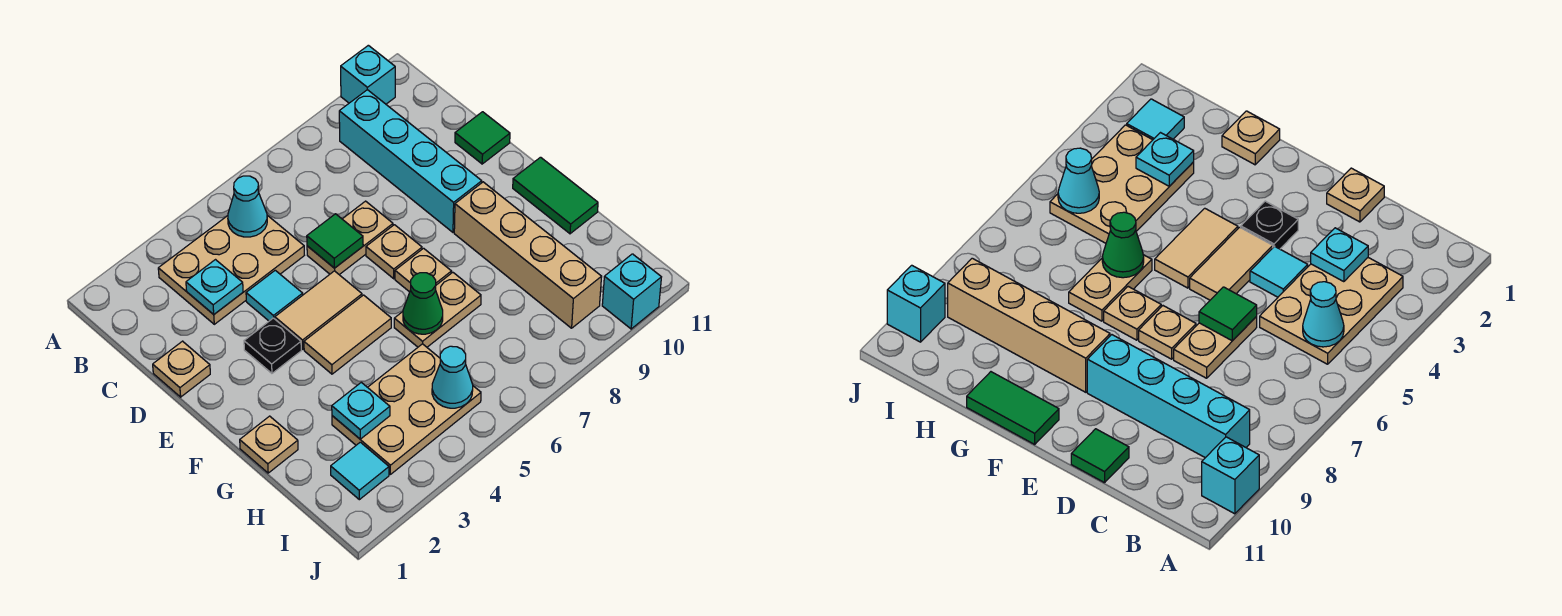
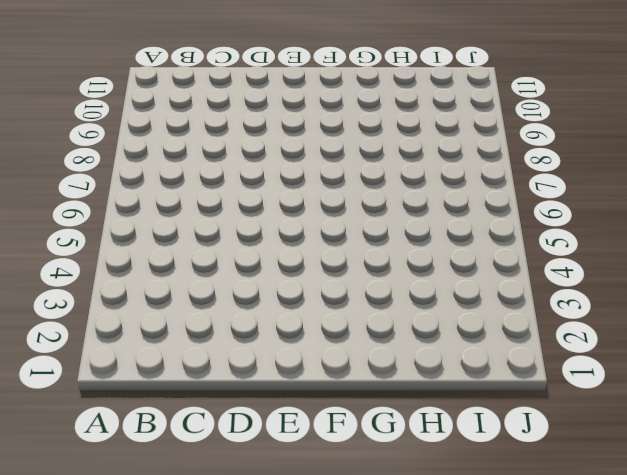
none -> cyan 1x1 brick [341,45,395,104]
none -> tan 2x3 plate [158,215,304,324]
none -> cyan 1x4 brick [339,90,482,232]

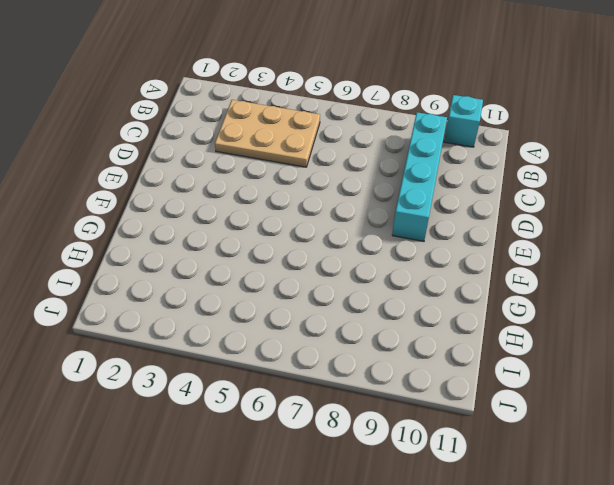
none -> tan 1x1 plate [153,341,210,397]
none -> cyan 1x1 tile [246,270,303,321]
none -> tan 1x2 plate [307,201,393,275]

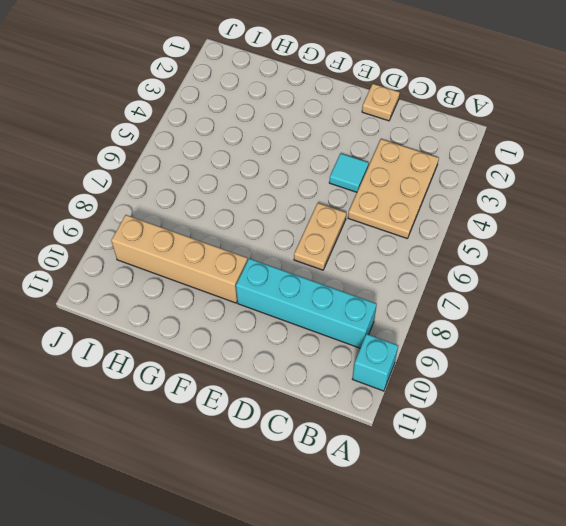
none -> green 1x1 tile [455,112,510,164]
none -> black 1x1 plate [244,318,301,373]
none -> tan 1x2 tile [275,271,362,349]

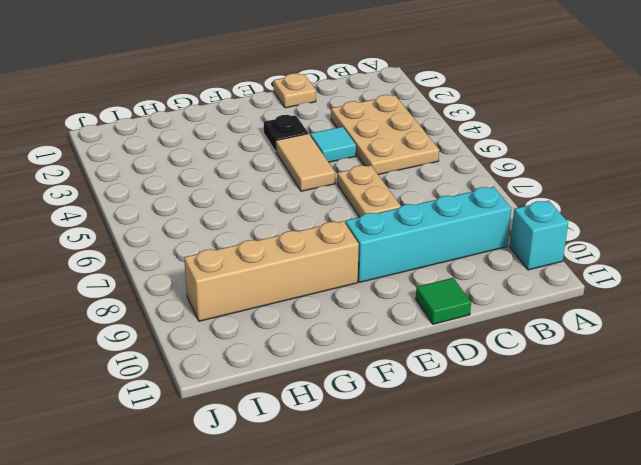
none -> tan 1x1 plate [366,225,422,279]
none -> tan 1x2 tile [304,295,391,374]
none -> tan 1x1 plate [395,248,451,292]

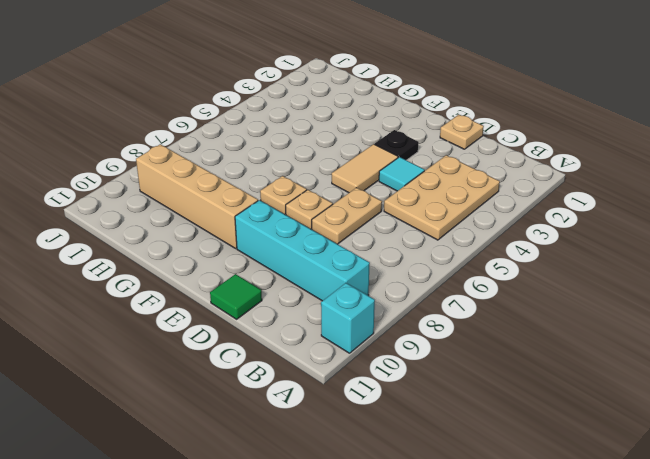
none -> tan 1x2 tile [304,295,391,374]
none -> green 1x2 tile [513,157,598,234]
none -> tan 1x1 plate [240,416,298,473]

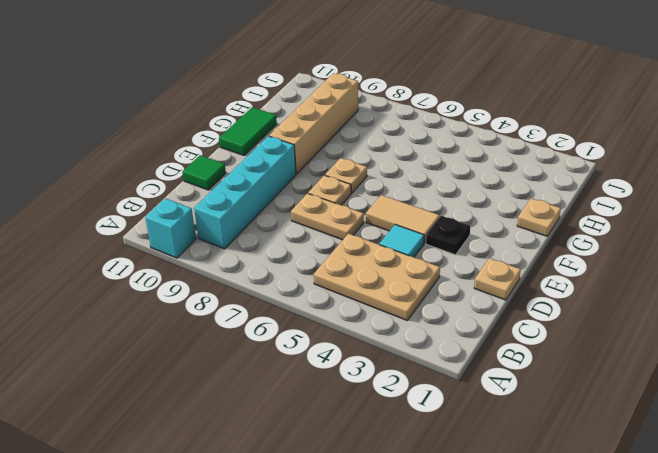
none -> tan 1x2 tile [304,295,391,374]
none -> tan 1x2 plate [394,272,481,347]
none -> tan 2x3 plate [332,344,481,474]

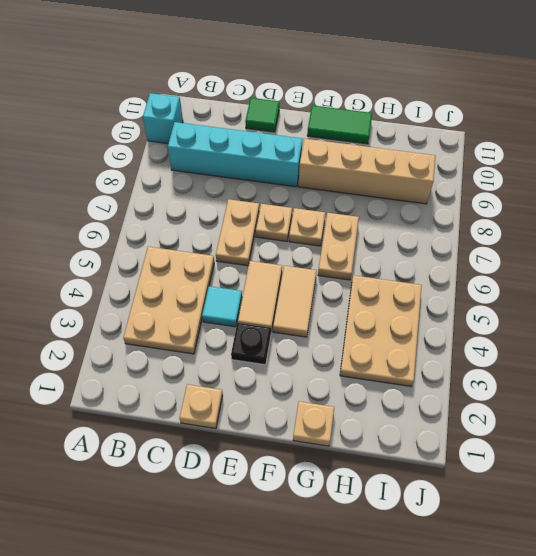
none -> cyan 1x1 tile [331,442,389,500]
none -> cyan 1x1 brick [602,254,661,329]
none -> cyan 1x1 cone [228,176,267,237]

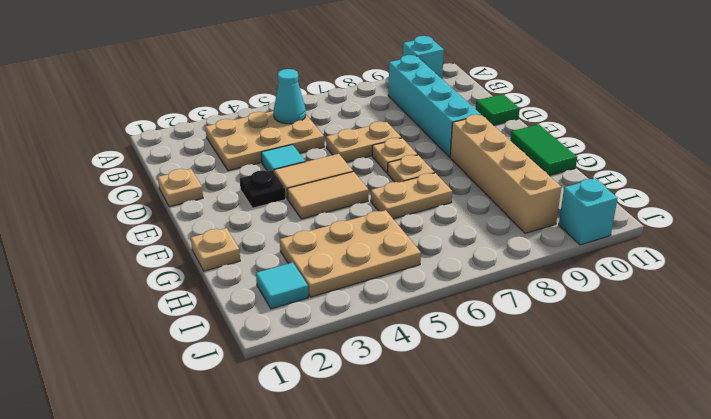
none -> cyan 1x1 plate [186,260,243,314]
none -> green 1x1 tile [307,214,363,268]
none -> green 1x1 cone [403,273,443,334]

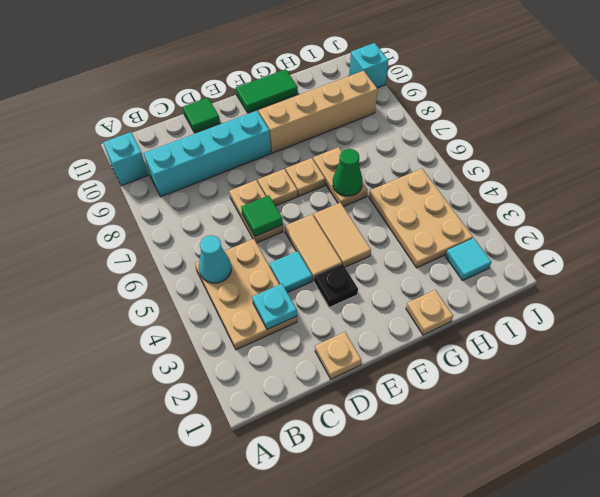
none -> cyan 1x1 plate [332,382,390,439]
none -> cyan 1x1 cone [432,346,473,408]

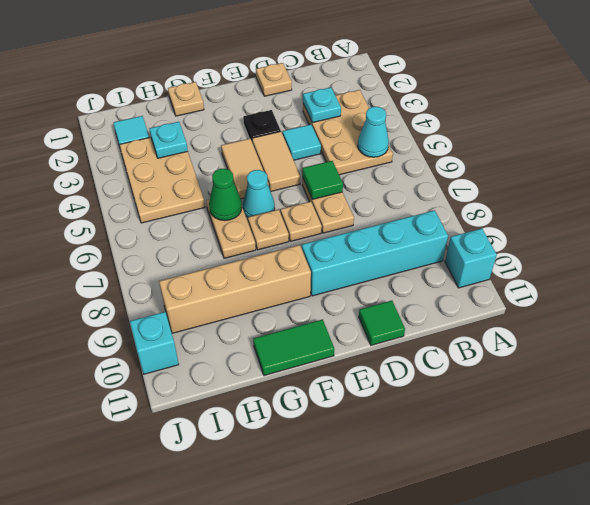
cyan 1x1 cone [243,170,275,217] -> cyan 1x1 cone moved to [432,346,473,408]

